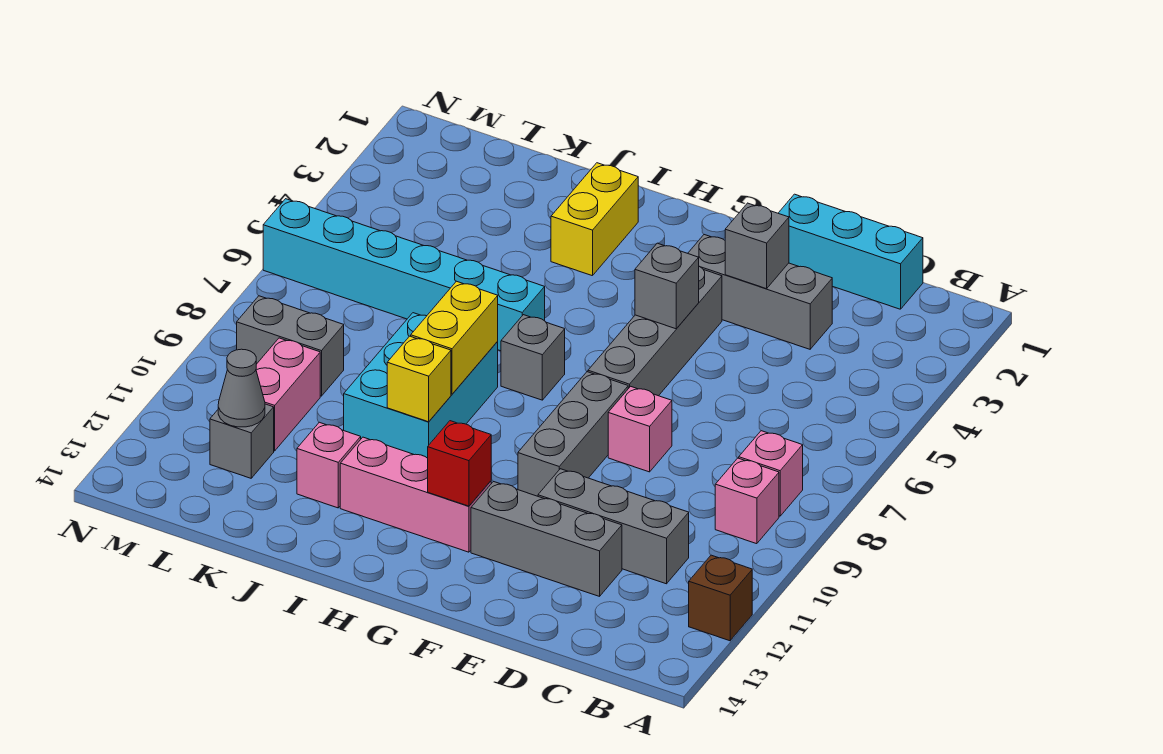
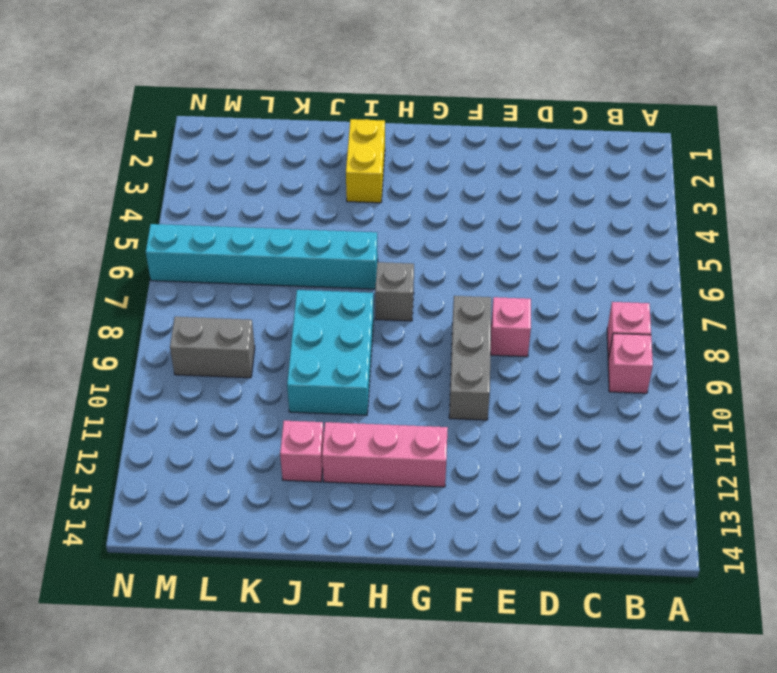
none -> brown 1x1 brick [689,555,752,641]
none -> cyan 1x3 brick [778,194,923,309]
none -> grey 1x3 brick [538,469,689,584]

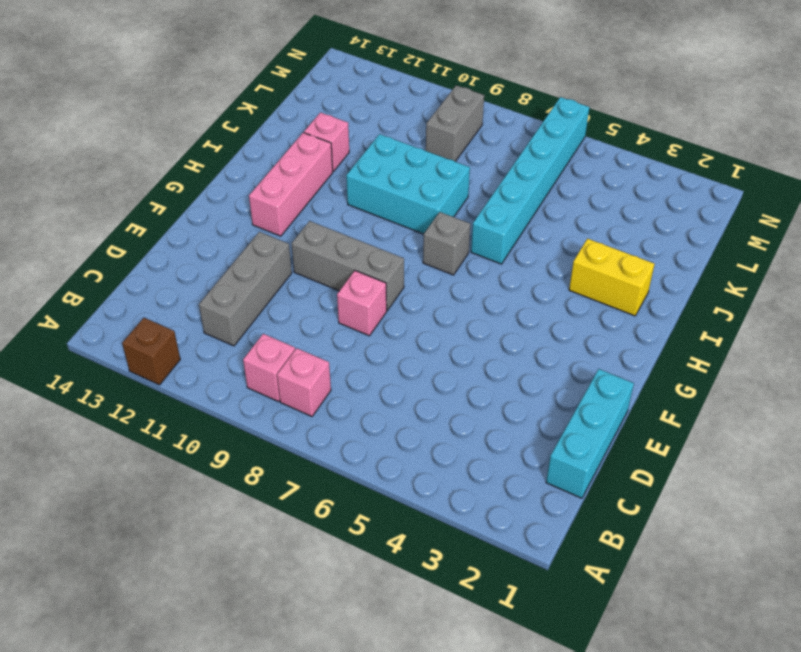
none -> grey 1x3 brick [688,235,832,349]
none -> grey 1x3 brick [471,482,622,596]
none -> grey 1x4 brick [588,267,722,396]

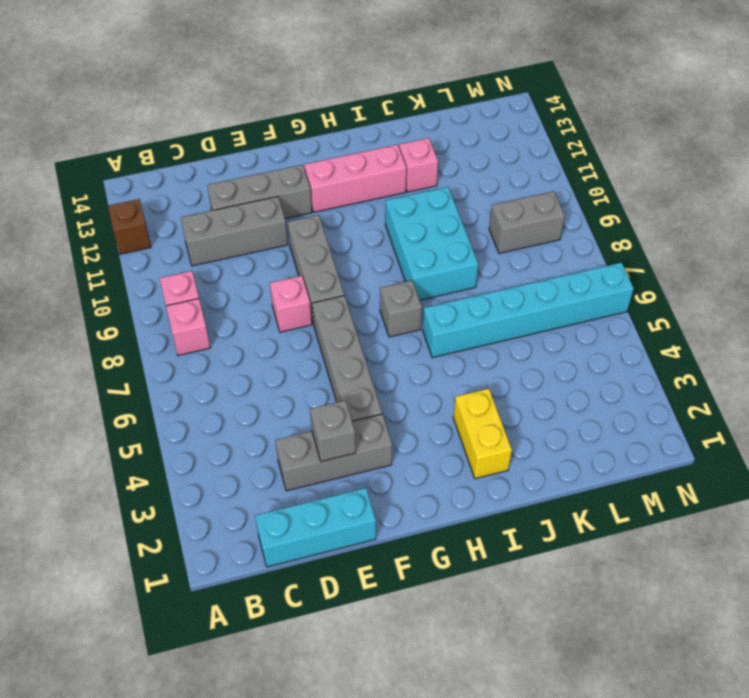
none -> pink 1x2 brick [256,338,320,451]
none -> grey 1x1 brick [210,404,274,478]
none -> grey 1x1 brick [635,243,699,329]

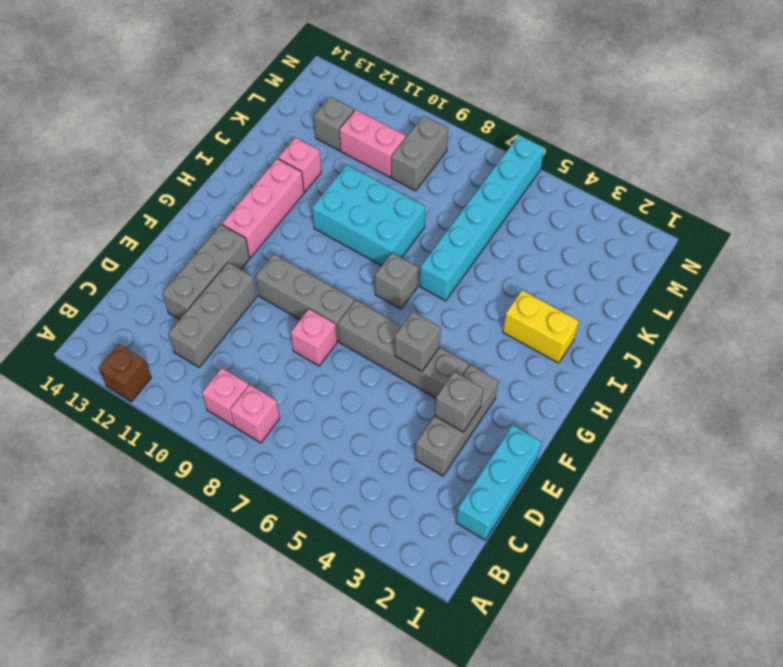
none -> red 1x1 brick [428,421,491,506]
none -> yellow 1x2 brick [411,281,498,394]
none -> yellow 1x1 brick [387,336,451,422]

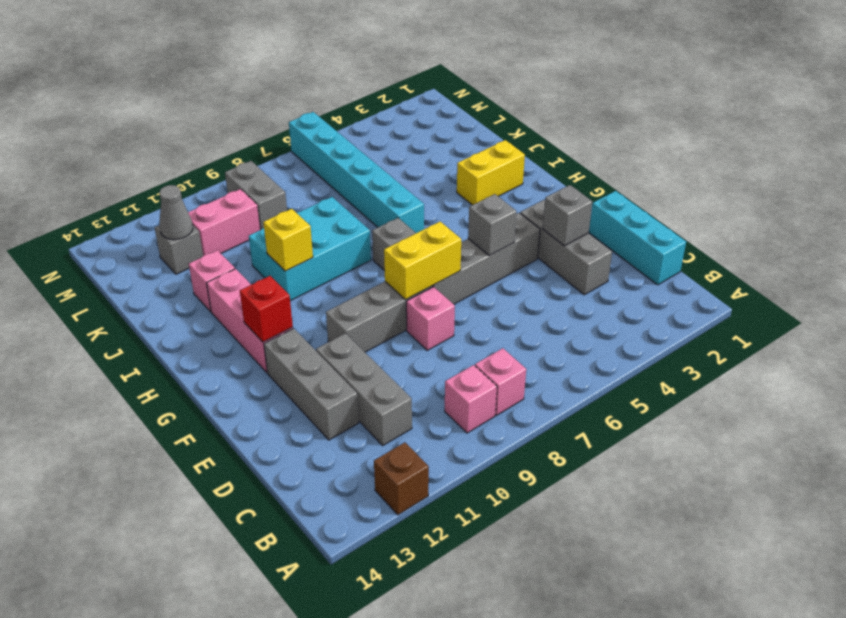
yellow 1x2 brick [384,222,461,300] -> yellow 1x2 brick moved to [411,281,498,394]

